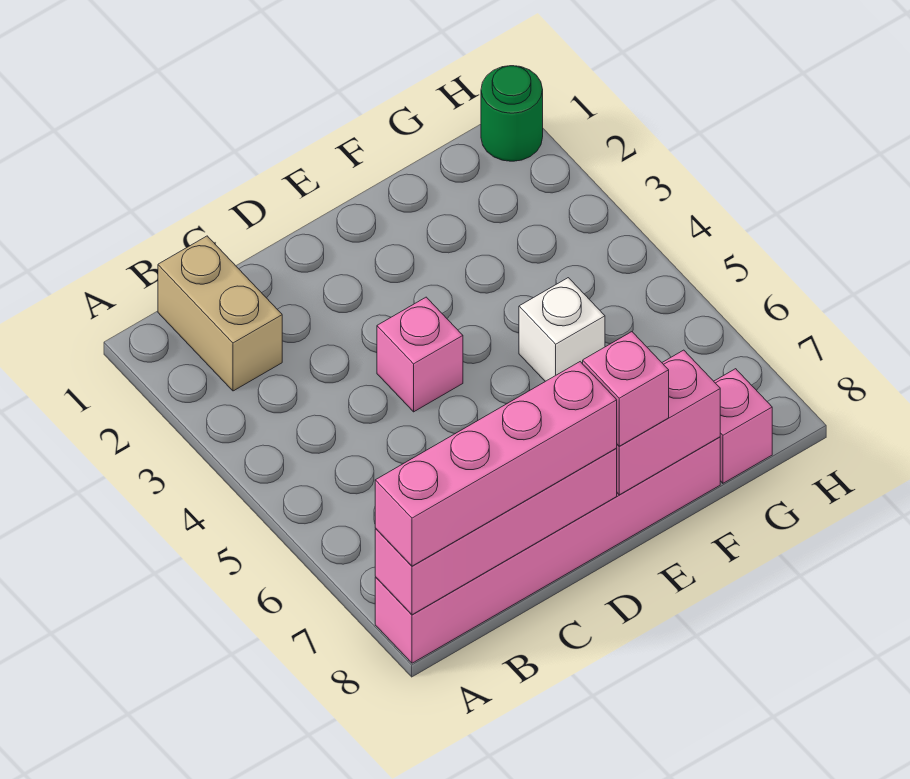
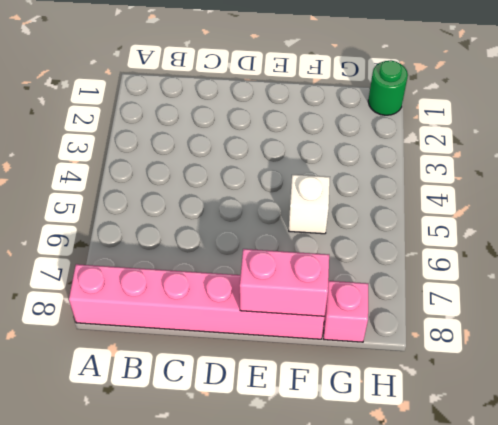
none -> tan 1x2 brick [158,236,282,391]
none -> pink 1x1 brick [377,297,463,412]

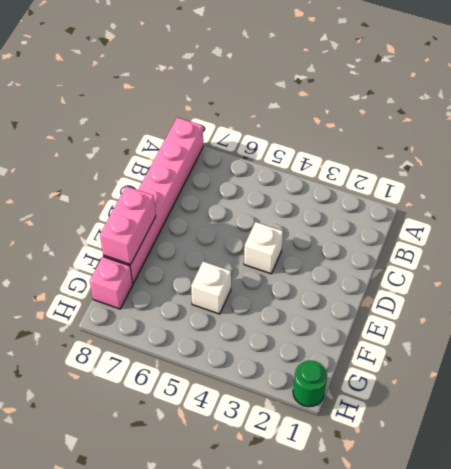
white 1x1 brick [244,222,283,274] -> pink 1x1 brick [377,297,463,412]
none -> tan 1x2 brick [158,236,282,391]
none -> pink 1x4 brick [375,448,617,615]

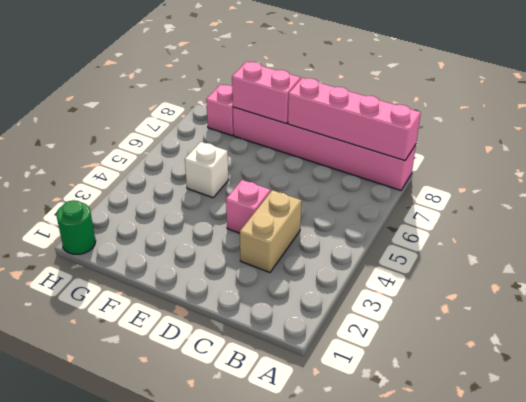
tan 1x2 brick [240,190,302,272] -> tan 1x2 brick moved to [158,236,282,391]
none -> pink 1x4 brick [375,362,617,566]
none -> pink 1x1 brick [583,332,669,446]

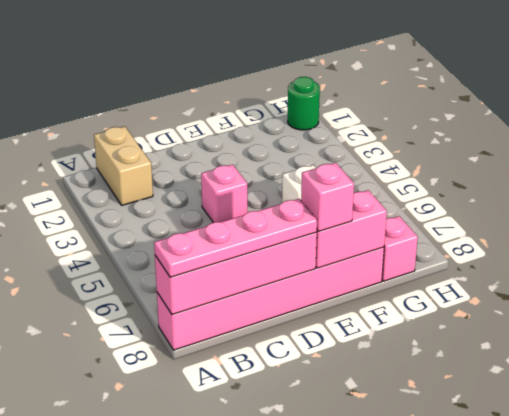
pink 1x4 plate [154,199,317,277] -> pink 1x4 brick [375,362,617,566]

